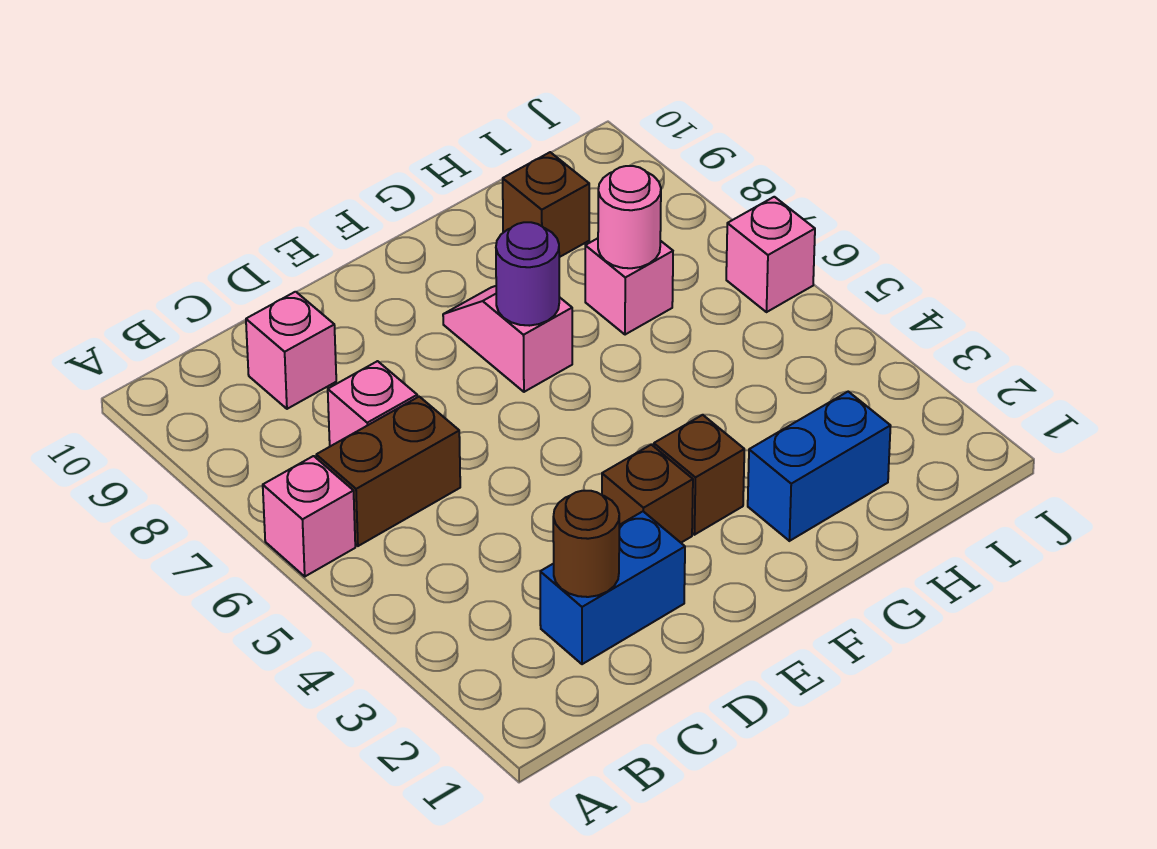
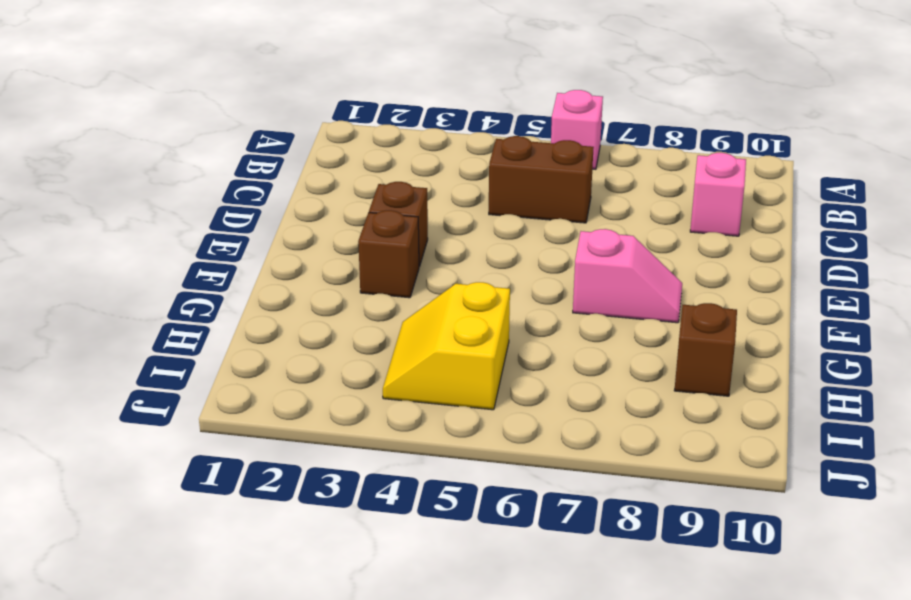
brown 1x2 brick [489,136,594,223] -> brown 1x2 brick turned to [316,397,460,546]
yellow 2x2 slope [383,282,510,410] -> none
none -> blue 1x2 brick [540,512,685,664]
none -> pink 1x1 brick [328,361,417,446]
none -> blue 1x2 brick [748,392,890,541]

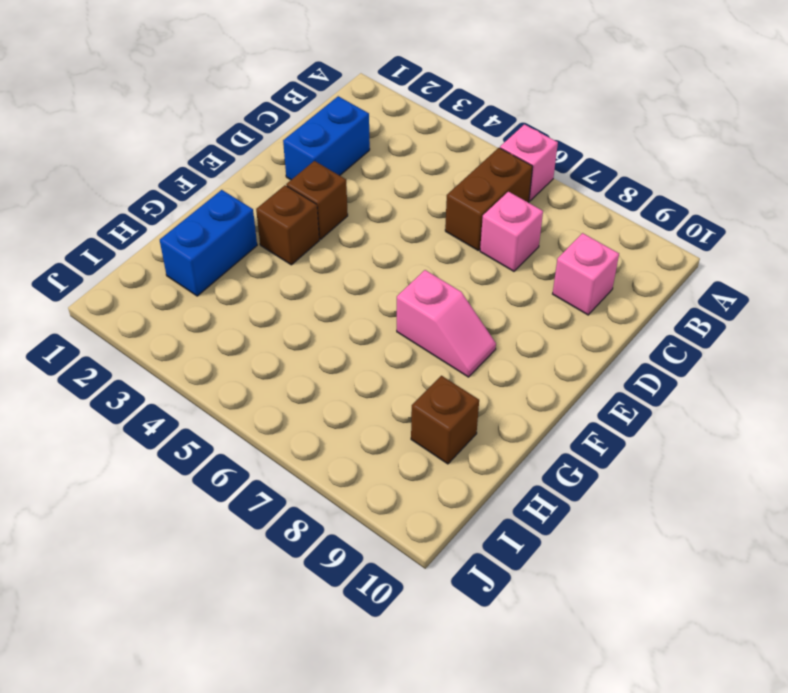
none -> pink 1x1 brick [585,238,673,335]
none -> pink 1x1 brick [726,197,815,312]
none -> brown 1x1 round brick [553,491,619,597]

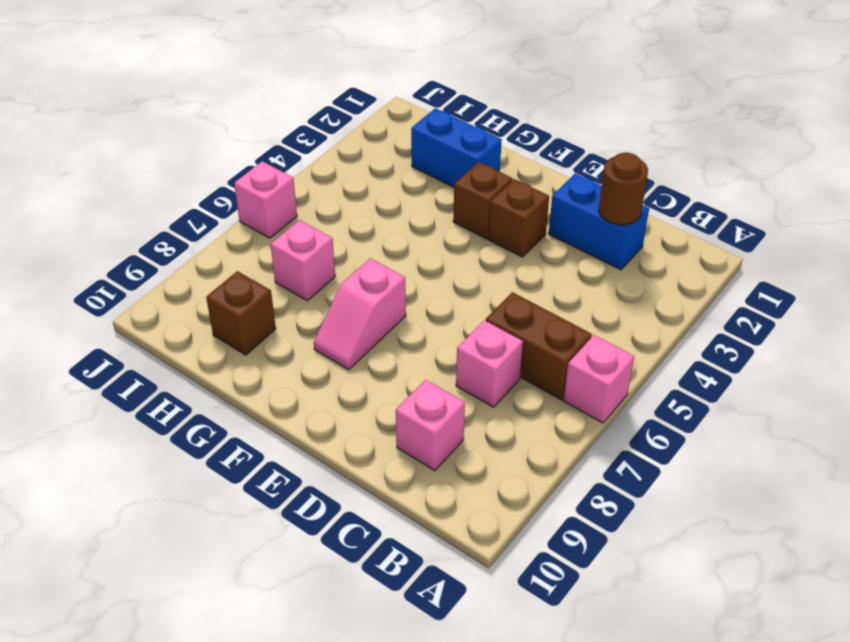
none -> purple 1x1 round brick [496,222,559,326]
none -> pink 1x1 round brick [598,166,661,268]

